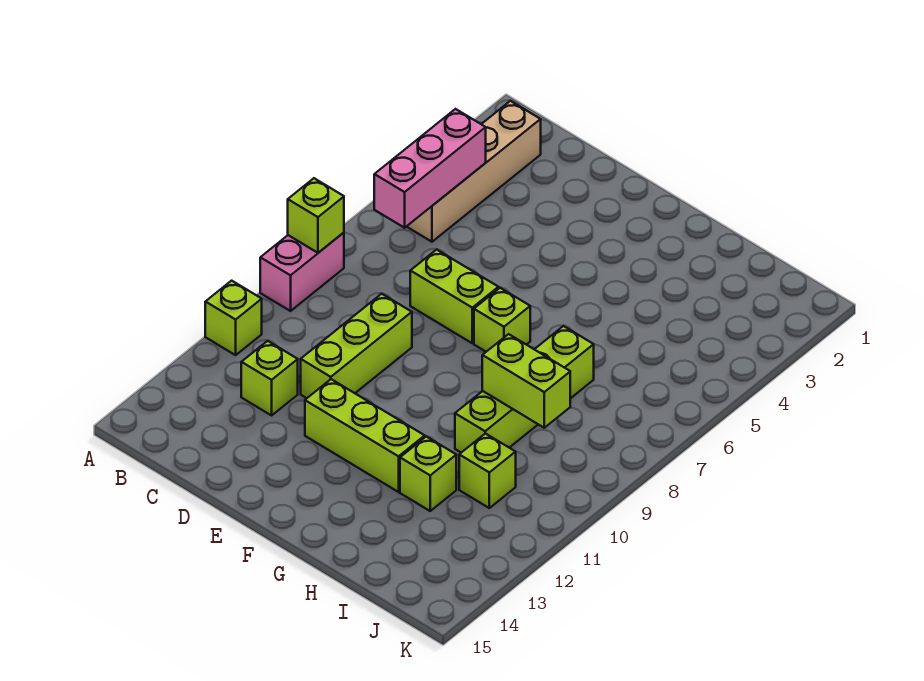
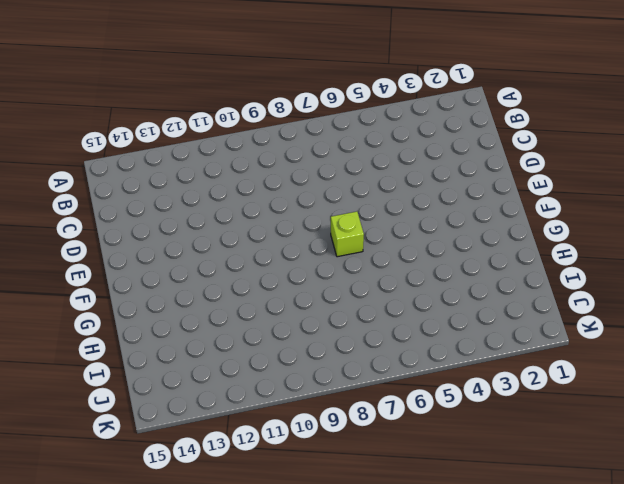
none -> pink 1x2 brick [260,233,344,311]
none -> lime 1x1 brick [205,281,262,355]
none -> tan 1x4 brick [407,101,541,242]

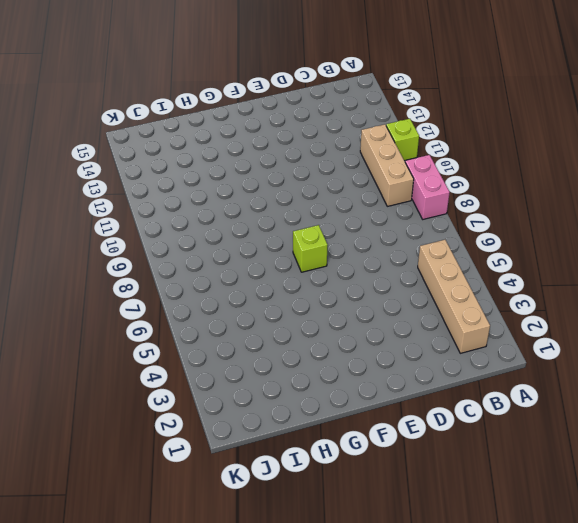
tan 1x3 brick [360,124,414,206] -> none
none -> lime 1x1 brick [241,341,298,415]
none -> lime 1x2 brick [410,250,498,343]
none -> lime 1x3 brick [301,294,412,398]

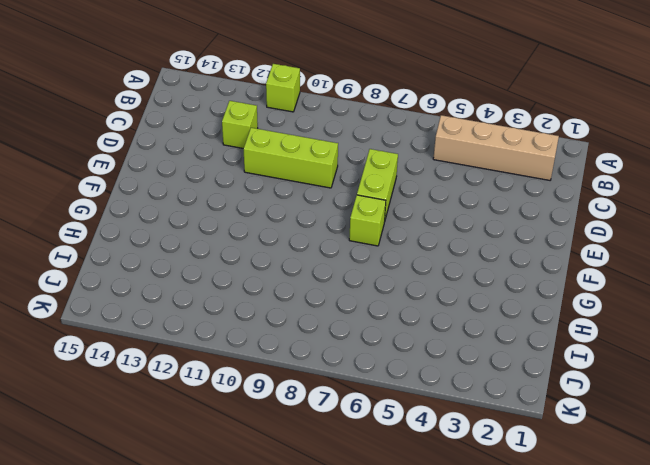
none -> pink 1x2 brick [260,233,344,311]
none -> lime 1x3 brick [305,379,425,492]
none -> lime 1x4 brick [455,326,594,453]

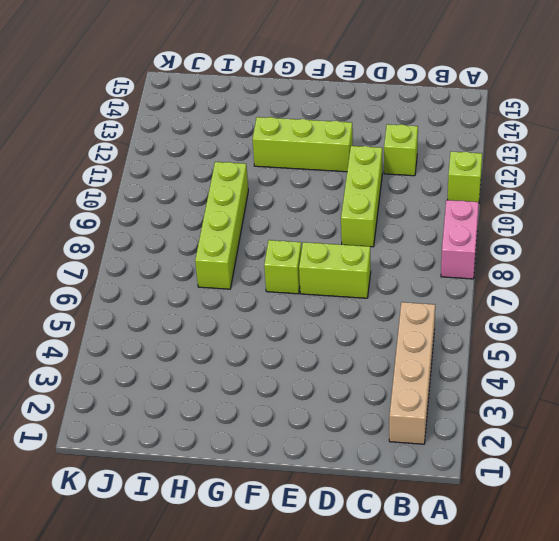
none -> lime 1x1 brick [400,437,456,511]
none -> lime 1x1 brick [459,433,516,508]
none -> lime 1x1 brick [288,178,344,253]

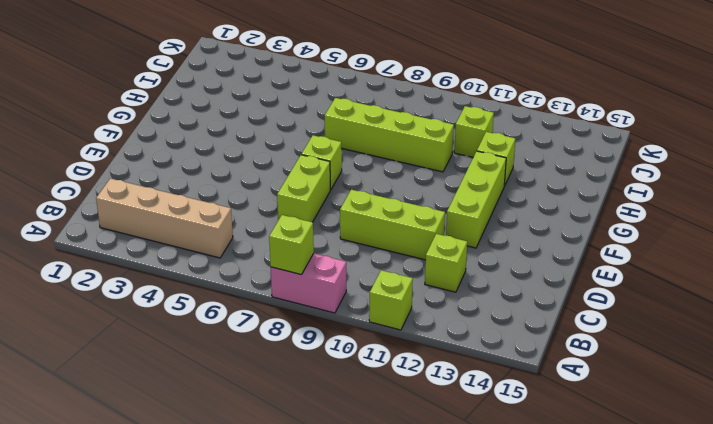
none -> pink 1x3 brick [374,109,486,228]
none -> lime 1x2 brick [482,334,570,428]

